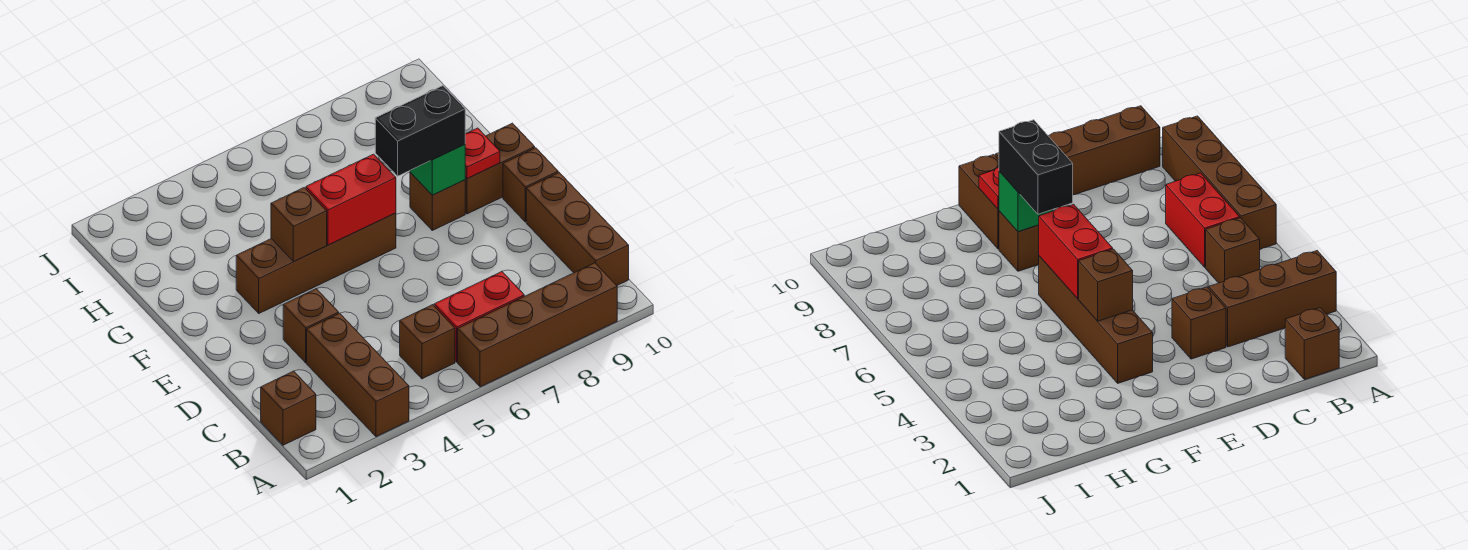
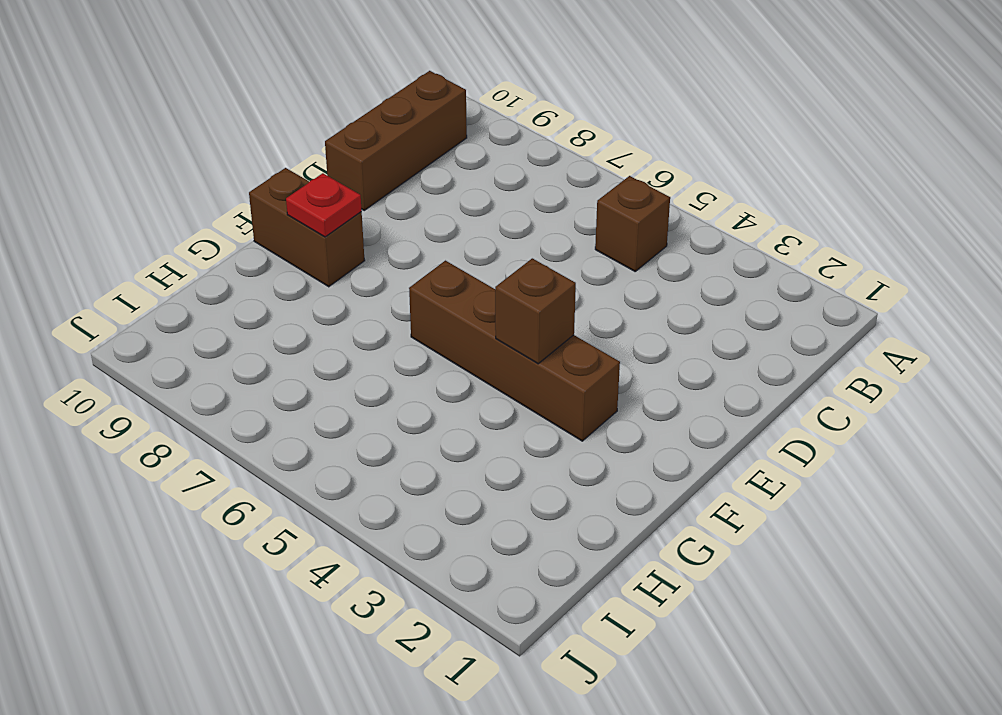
none -> brown 1x3 brick [307,313,409,437]
none -> brown 1x4 brick [458,263,617,387]
none -> brown 1x1 brick [261,371,316,445]

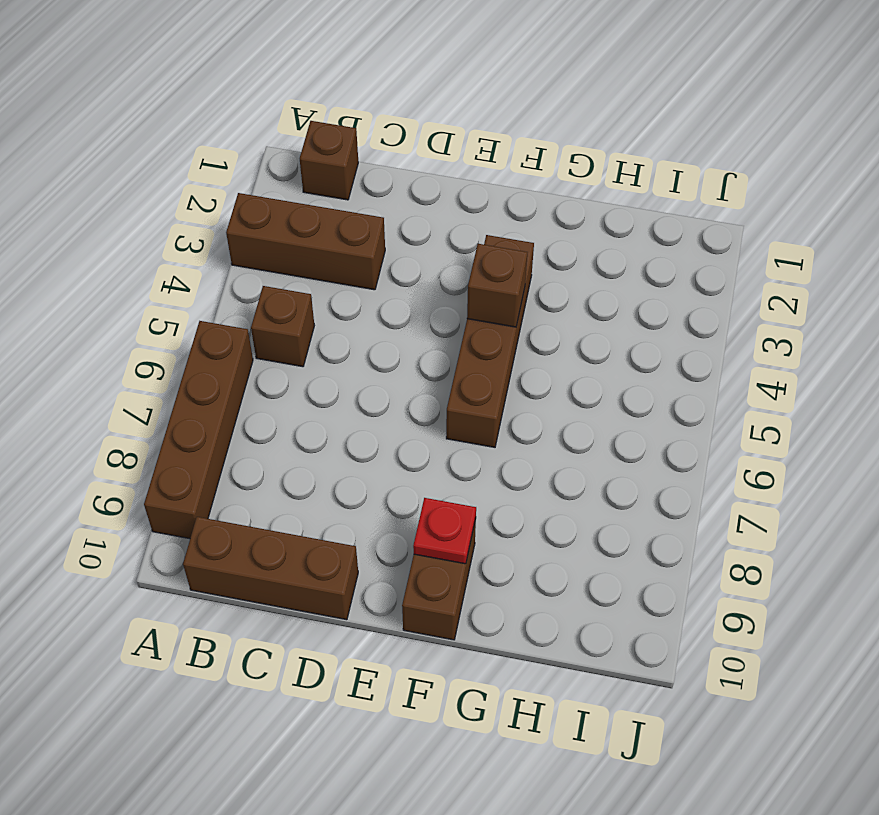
none -> red 1x2 brick [434,272,524,362]
none -> brown 1x1 brick [283,289,339,363]
none -> brown 1x1 brick [503,148,558,222]

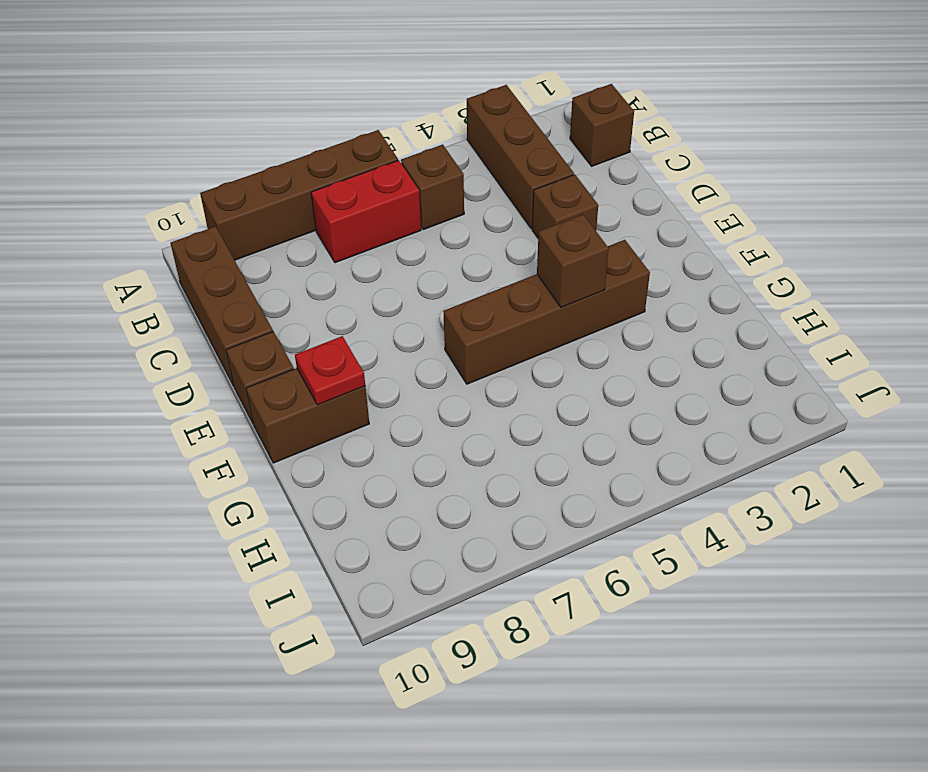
none -> brown 1x1 brick [410,172,465,230]
none -> red 1x2 brick [306,154,396,245]
none -> green 1x1 brick [410,145,465,195]

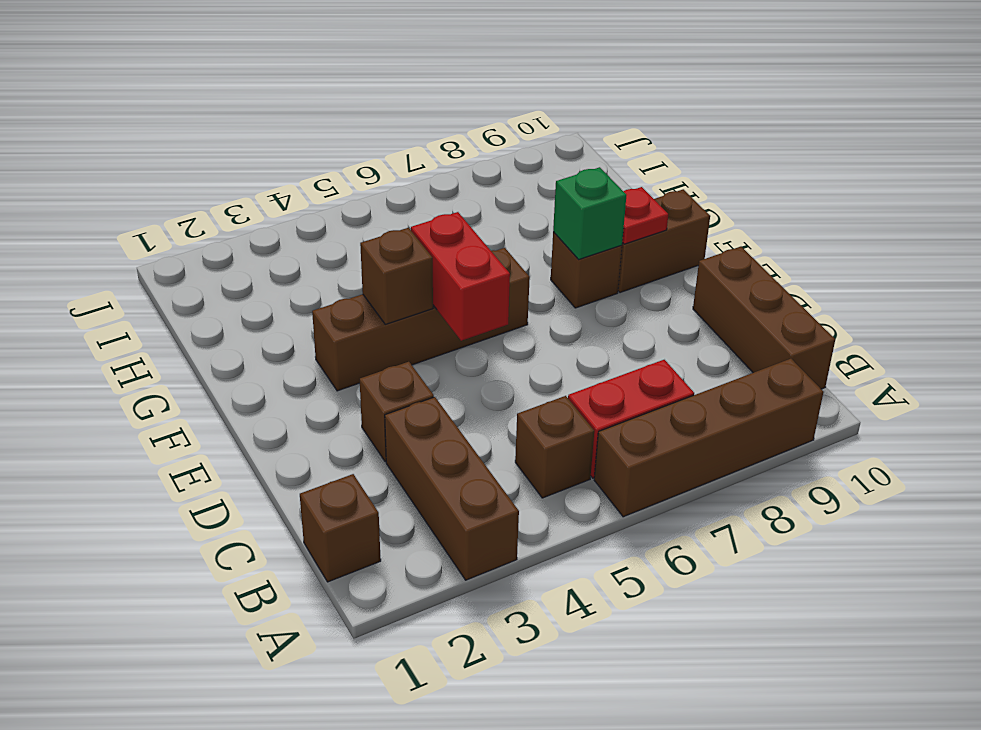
red 1x2 brick [411,212,510,341] -> red 1x2 brick turned to [306,154,396,245]
none -> brown 1x1 brick [503,148,558,222]
none -> black 1x2 brick [375,86,465,176]

